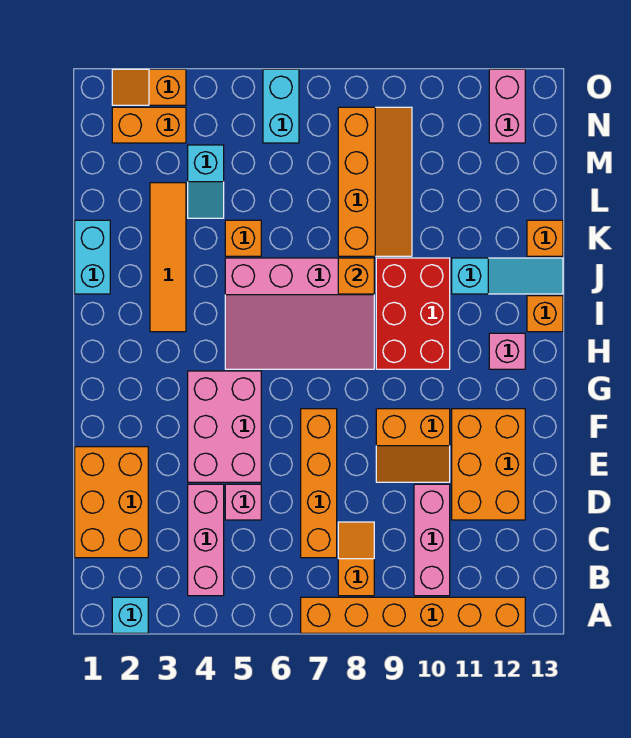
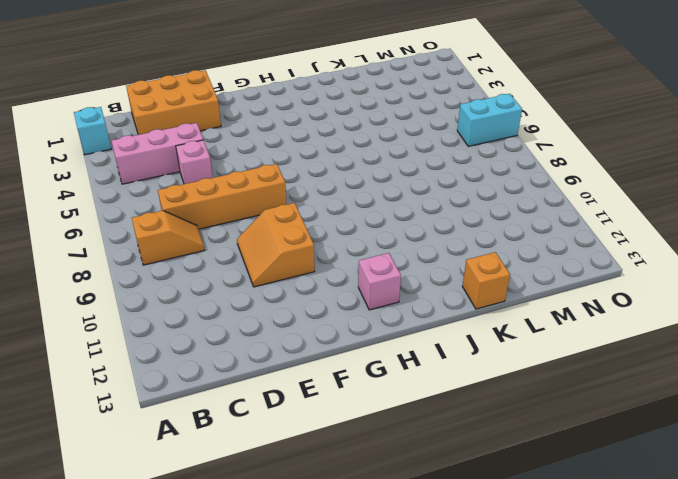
none -> orange 1x6 brick [301,597,525,633]
none -> pink 1x3 brick [414,484,450,596]
none -> orange 2x3 brick [452,409,525,520]

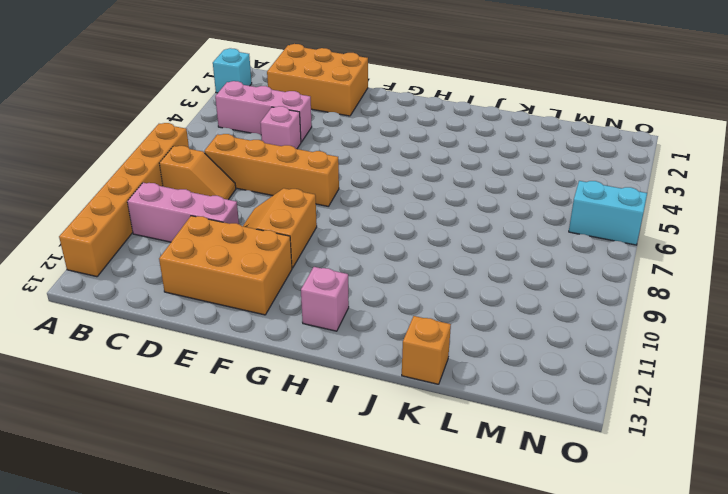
none -> pink 2x3 brick [188,371,261,482]
none -> pink 3x4 slope [225,258,374,369]
none -> red 2x3 brick [376,258,450,369]

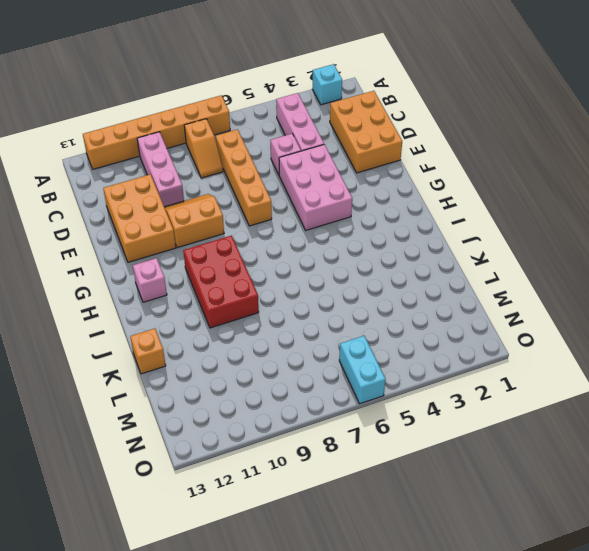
none -> pink 3x4 slope [225,258,374,369]
none -> orange 1x4 tile [150,183,186,332]
none -> orange 1x1 brick [527,296,563,332]

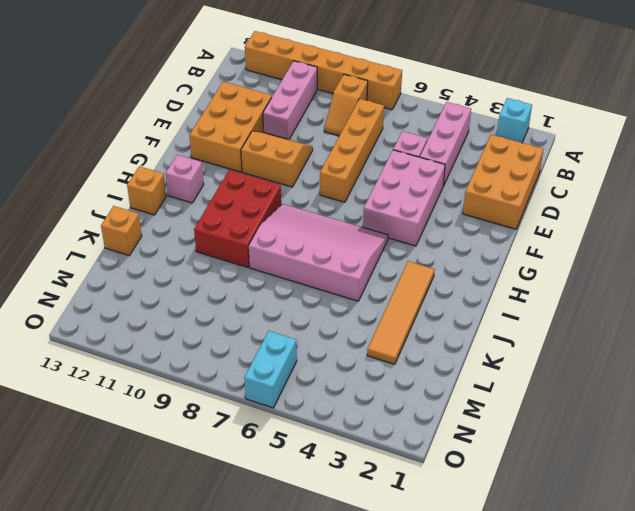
none -> cyan 1x2 brick [75,220,110,294]
none -> cyan 1x3 slope [452,258,563,294]
none -> orange 1x1 brick [225,220,261,256]

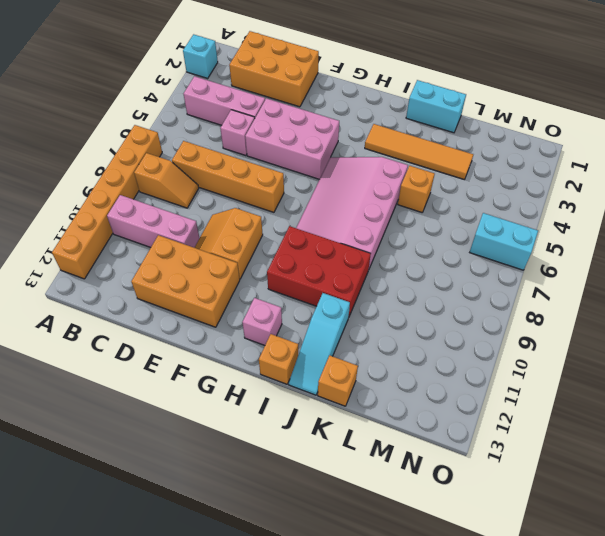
none -> orange 2x4 slope [338,107,412,256]
none -> cyan 1x2 slope [188,145,224,218]
none -> orange 1x2 brick [112,107,186,143]

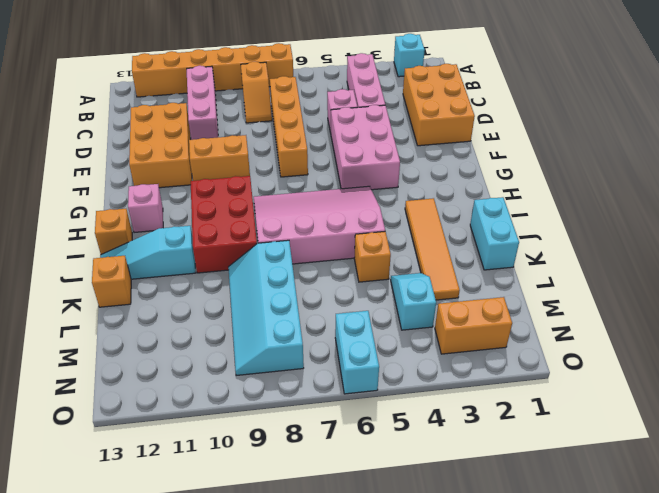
cyan 2x4 slope [228,240,304,376] -> orange 2x4 slope [338,107,412,256]
none -> pink 1x2 brick [489,69,525,143]
none -> orange 1x2 slope [112,69,186,105]
none -> orange 1x1 brick [338,258,374,294]

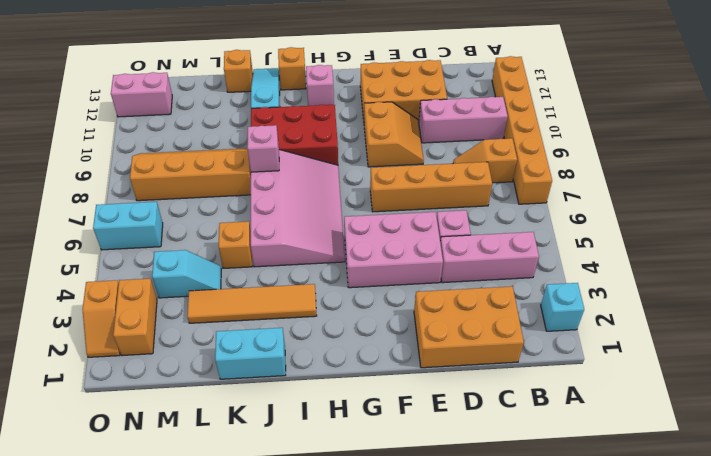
pink 1x1 brick [247,125,279,172] -> orange 1x1 brick [338,258,374,294]

